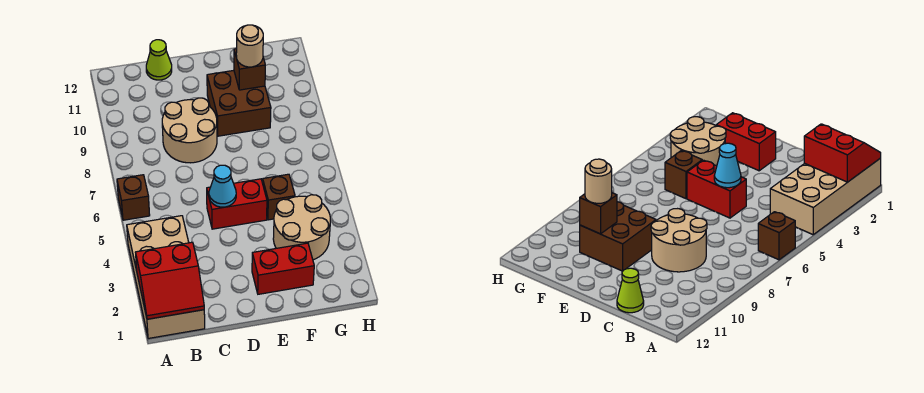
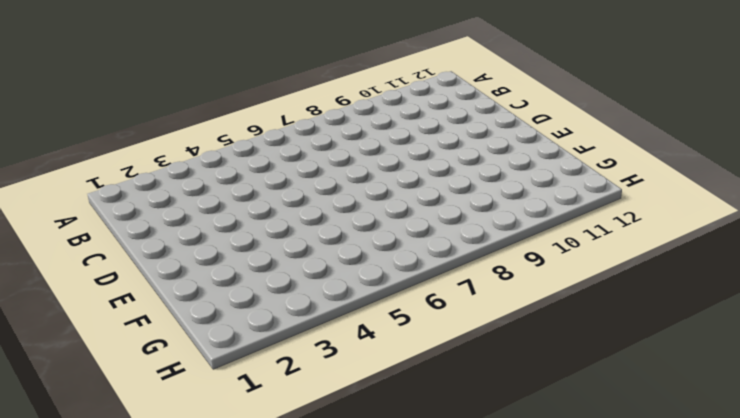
none -> tan 2x4 brick [127,216,205,339]
none -> brown 1x1 brick [117,175,150,220]
none -> tan 2x2 round brick [162,98,217,163]

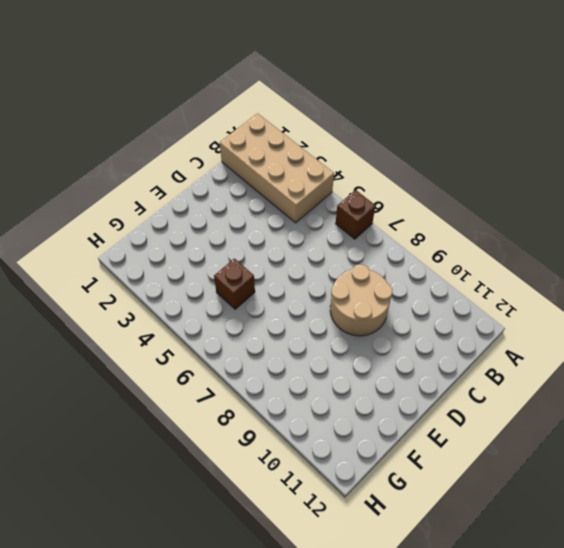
none -> lime 1x1 cone [146,40,172,80]
none -> red 1x2 brick [207,179,267,229]
none -> red 1x2 brick [252,243,314,294]

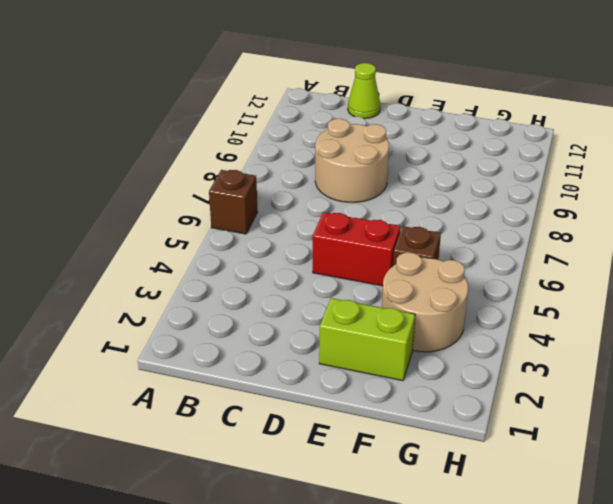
lime 1x2 brick [319,298,415,381] -> red 1x2 brick [252,243,314,294]
none -> tan 2x4 brick [127,216,205,339]
none -> brown 2x2 brick [207,70,271,136]
none -> red 2x2 slope [136,242,204,319]

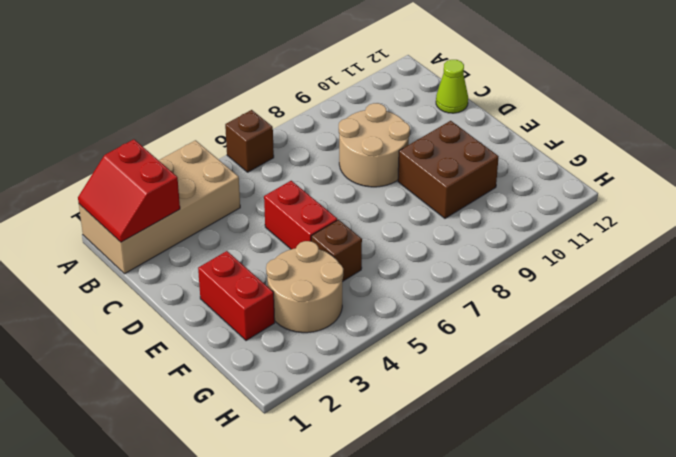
none -> cyan 1x1 cone [209,165,236,207]
none -> brown 1x1 brick [234,49,265,90]
none -> tan 1x1 round brick [236,25,263,67]

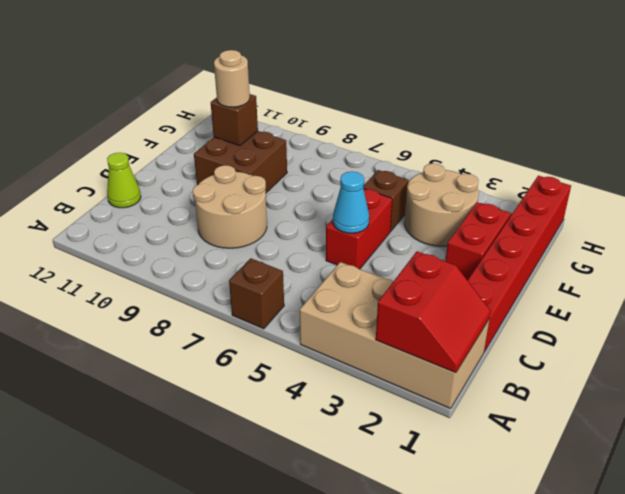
red 1x6 brick [468,176,571,352] -> none

